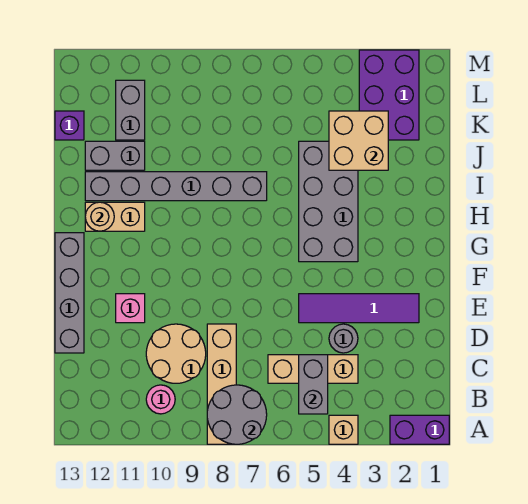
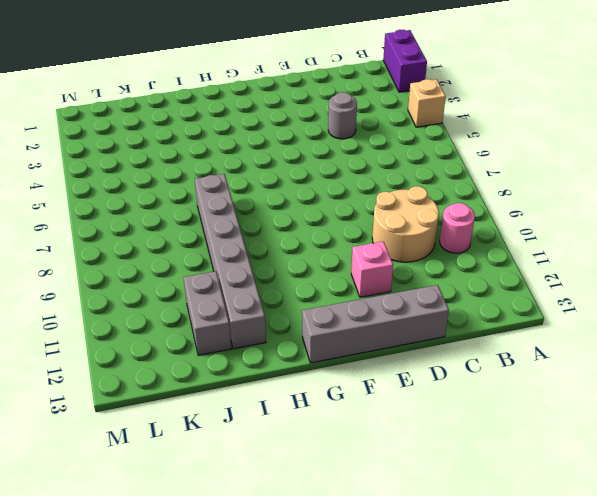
none -> tan 1x4 brick [207,324,236,444]
none -> tan 1x3 brick [268,355,358,383]
none -> purple 1x4 tile [299,294,419,323]

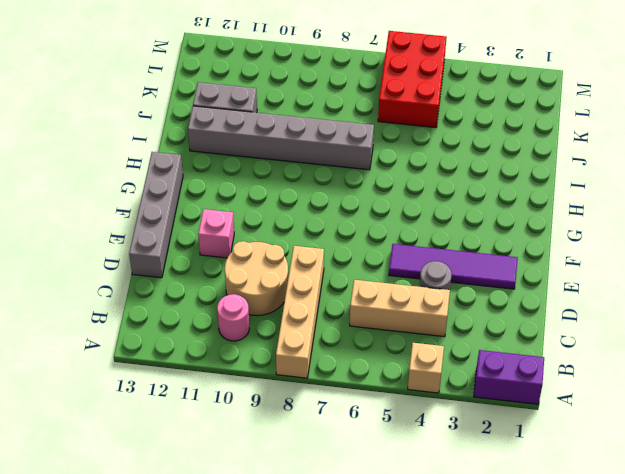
red 2x3 brick [378,31,447,128] -> none
none -> grey 2x4 brick [299,141,358,262]
none -> tan 1x2 brick [85,202,145,231]
none -> purple 2x3 brick [359,50,419,140]

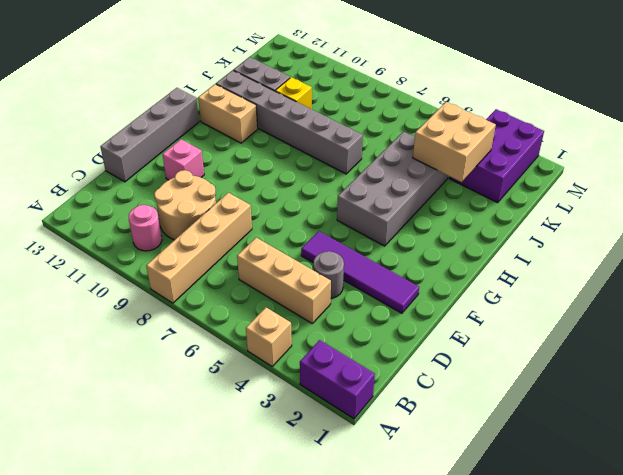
yellow 1x1 brick [275,77,312,109] -> none
none -> grey 1x2 brick [116,80,145,140]
none -> purple 1x1 brick [55,111,84,140]
none -> grey 2x2 round brick [207,385,267,444]

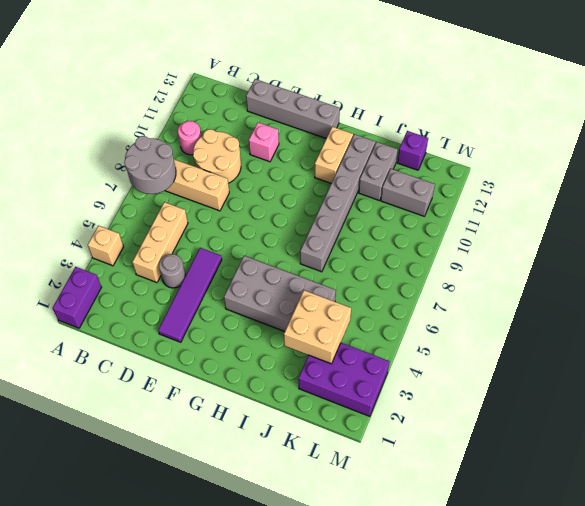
none -> grey 1x2 brick [299,355,328,414]
none -> tan 1x1 round brick [85,202,114,231]

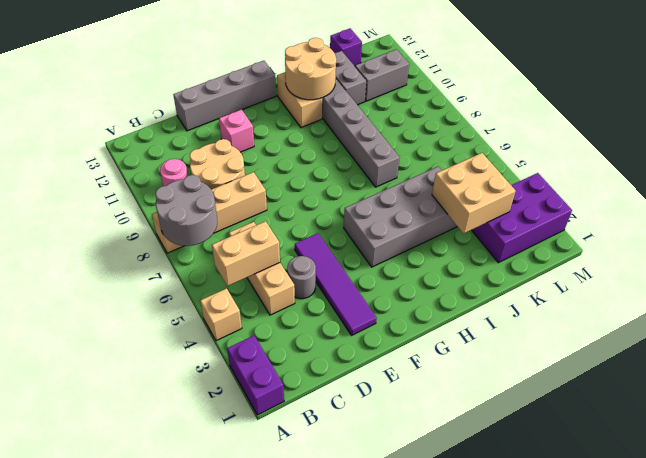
tan 1x2 brick [212,221,280,286] -> grey 1x2 brick [299,355,328,414]
tan 2x2 round brick [285,38,336,100] -> tan 1x1 round brick [85,202,114,231]

